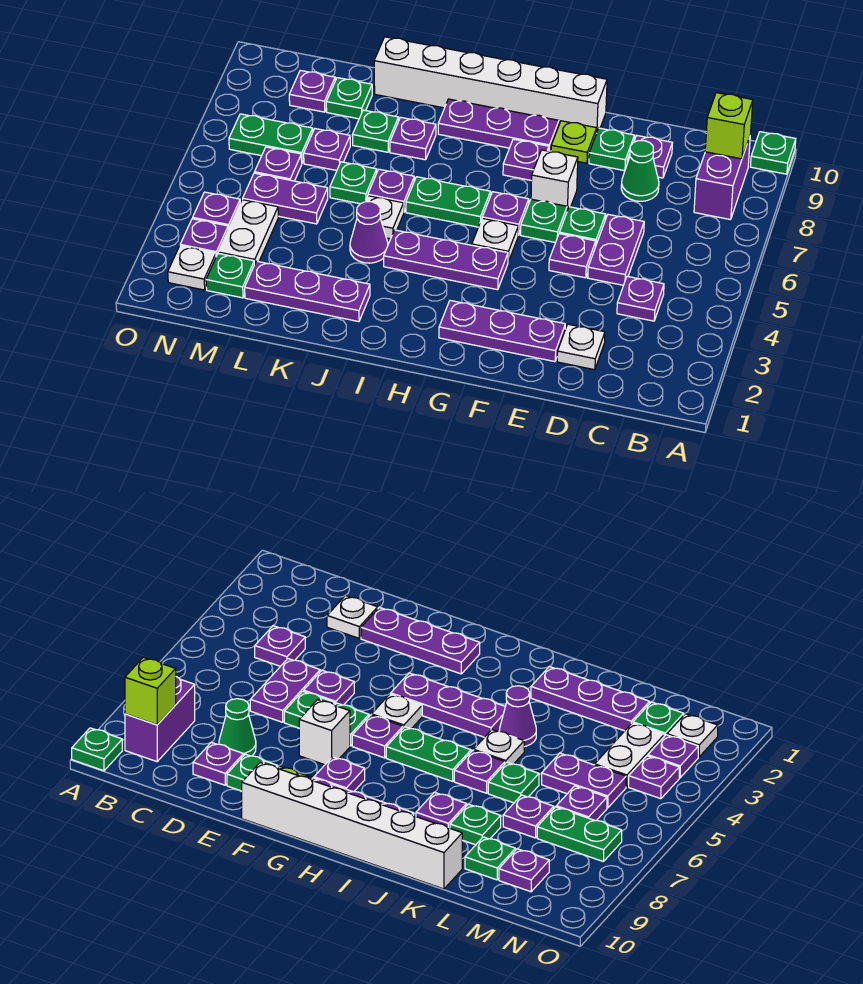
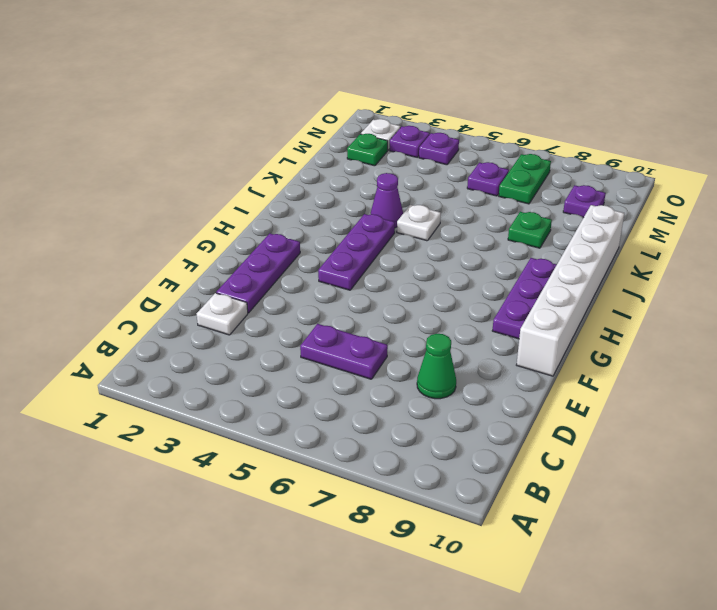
none -> green 1x1 plate [750,132,796,174]
none -> purple 1x2 brick [694,137,750,220]
none -> purple 1x1 plate [617,276,664,321]
none -> purple 1x1 plate [627,136,672,178]

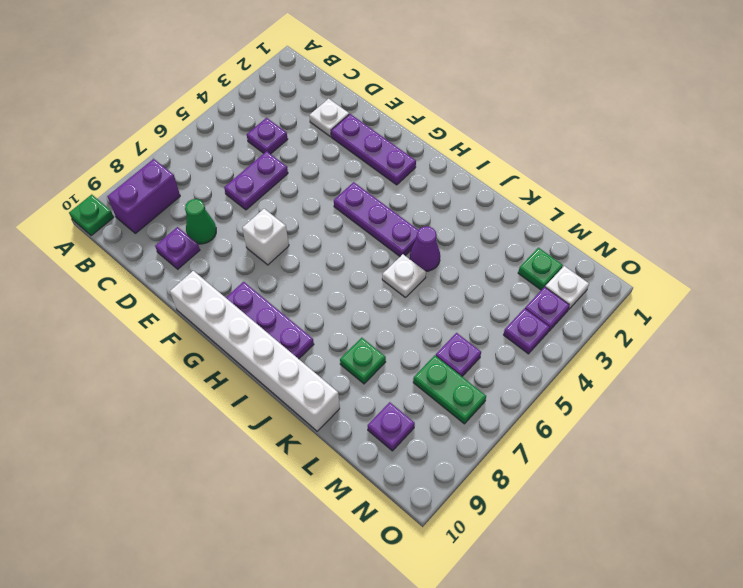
none -> purple 1x1 plate [549,234,596,278]
none -> green 1x1 plate [559,207,606,244]
none -> green 1x1 plate [589,128,635,171]
none -> green 1x1 plate [521,199,567,242]

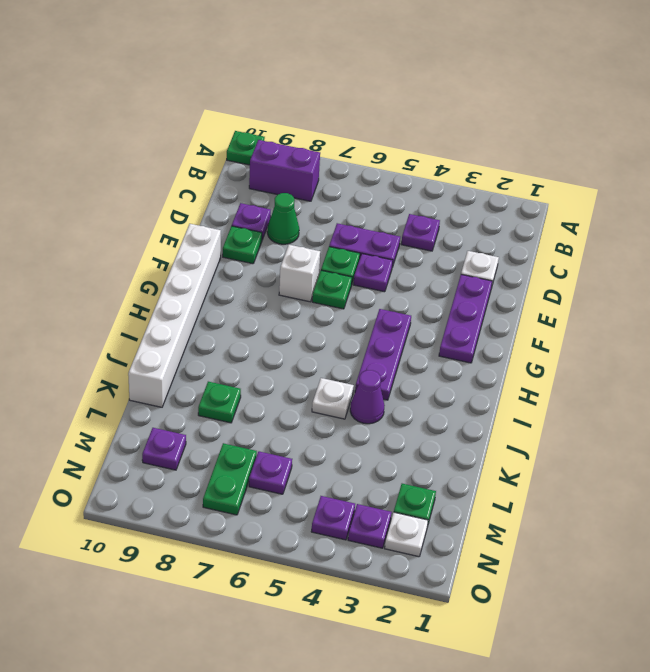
none -> lime 1x1 plate [551,121,597,163]
none -> white 1x1 plate [472,218,518,262]
none -> purple 1x1 plate [482,192,529,235]
none -> purple 1x1 plate [503,139,549,181]

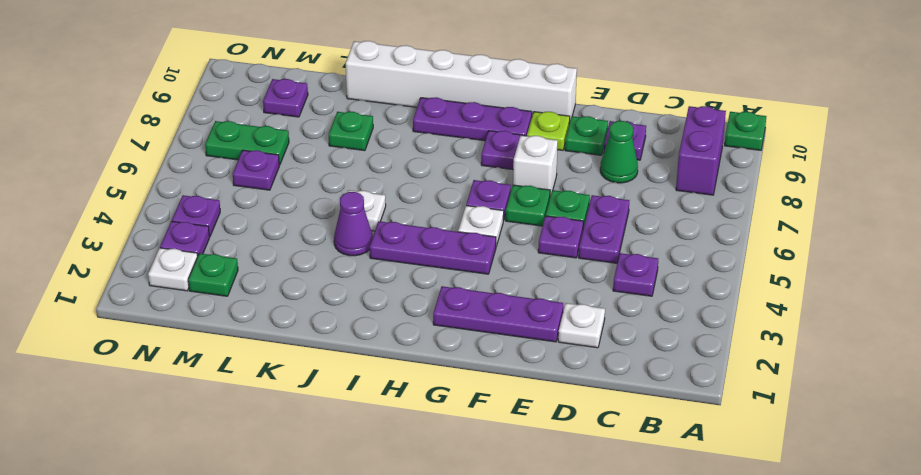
none -> green 1x2 plate [406,177,491,227]
none -> purple 1x3 plate [245,261,370,322]
none -> purple 1x1 plate [368,169,415,212]
none -> purple 1x1 plate [390,117,436,160]

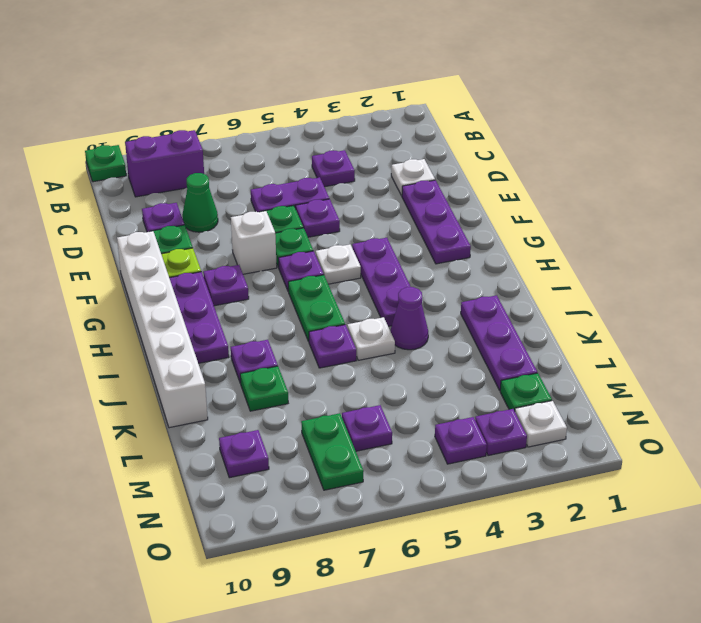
none -> green 1x1 plate [330,162,377,204]
none -> purple 1x2 plate [243,173,328,224]
none -> purple 1x1 plate [304,129,350,170]
none -> green 1x1 plate [326,78,372,119]

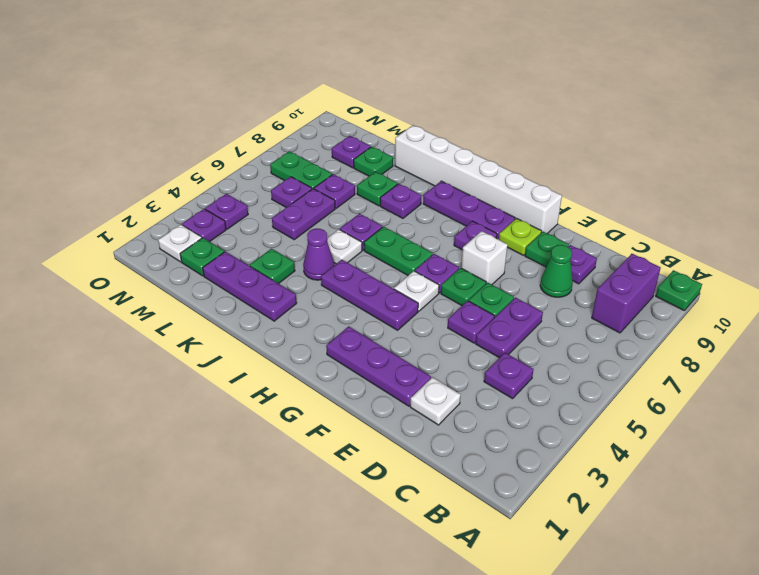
green 1x1 plate [250,249,295,284] -> green 1x1 plate moved to [330,162,377,204]
purple 1x2 plate [272,189,335,240] -> purple 1x2 plate turned to [243,173,328,224]
none -> white 1x2 plate [218,200,278,264]
none -> lime 1x1 brick [705,93,753,159]

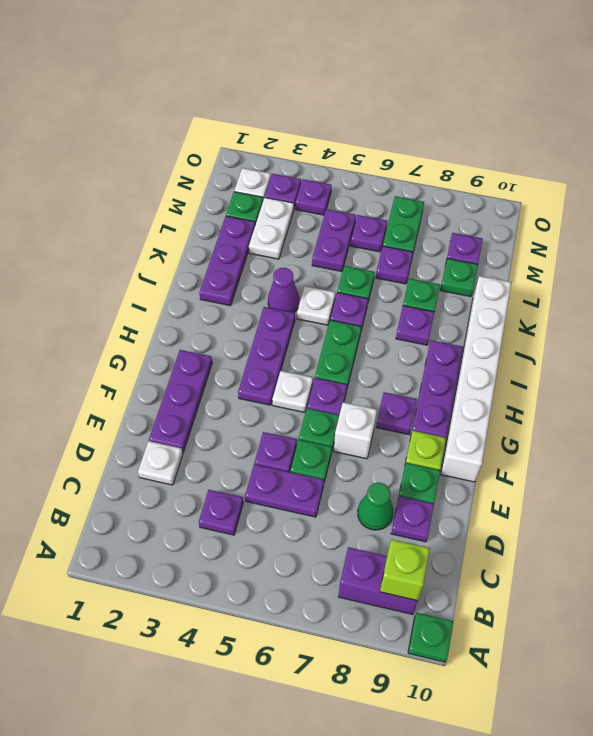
white 1x2 plate [249,198,294,259] -> white 1x2 plate turned to [218,200,278,264]

